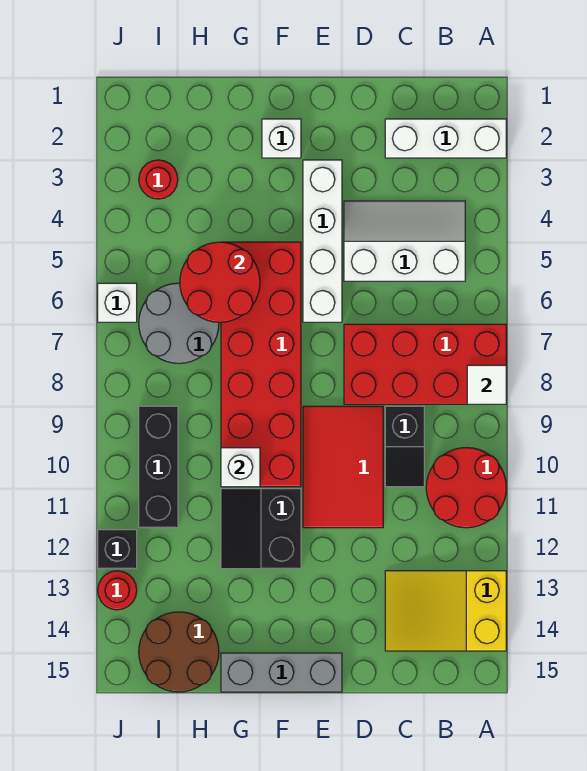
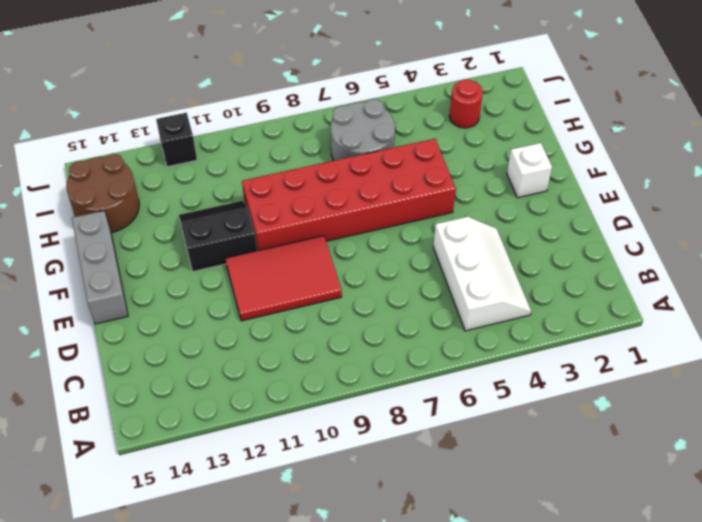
none -> white 1x3 brick [385,119,506,158]
none -> red 2x4 brick [344,324,506,404]
none -> red 2x2 round brick [426,448,506,528]

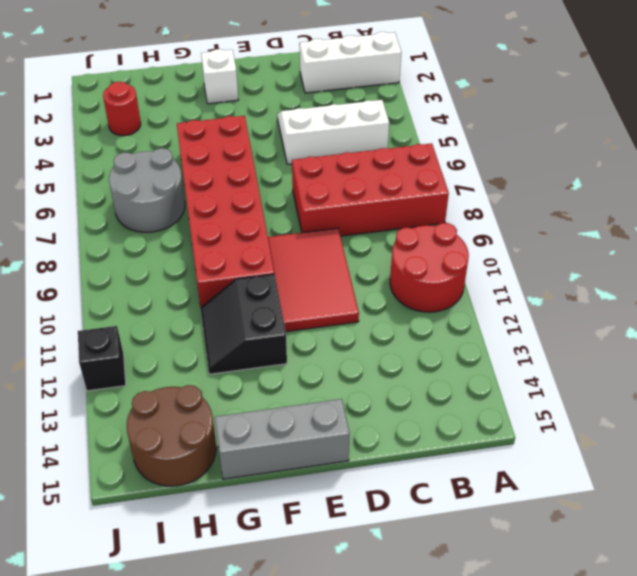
none -> yellow 2x3 slope [385,571,506,651]
none -> black 1x2 slope [385,406,424,487]
none -> white 1x4 brick [303,160,342,322]

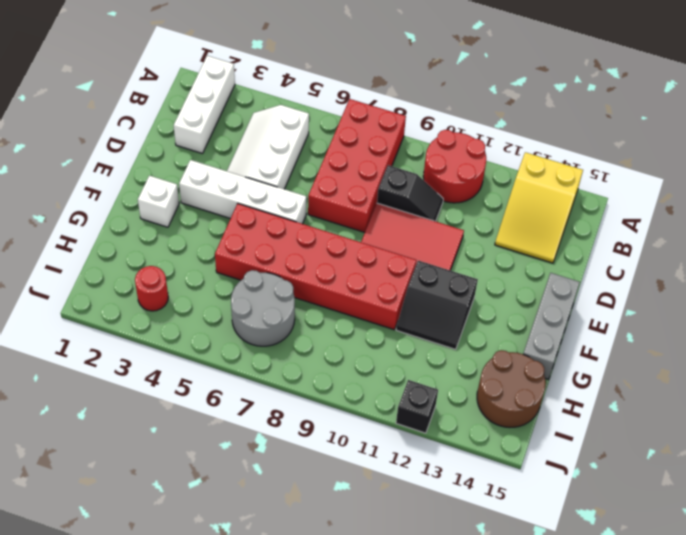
none -> black 1x3 brick [139,406,178,528]
none -> white 1x1 brick [98,283,137,322]
none -> red 1x1 round brick [98,571,137,610]

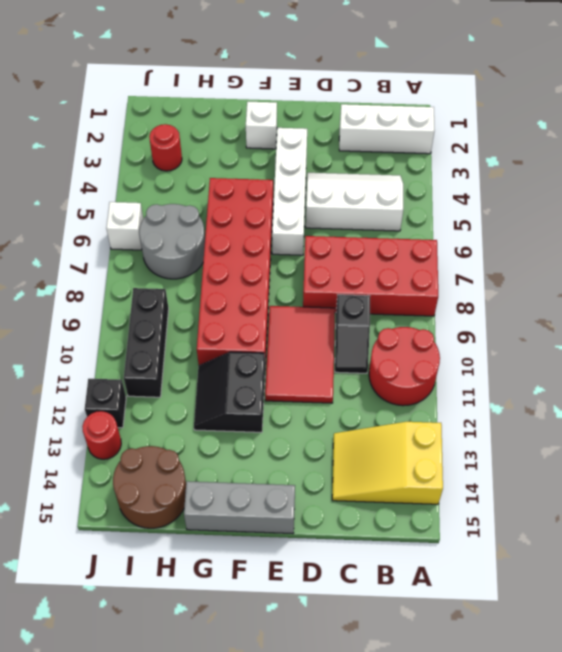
none -> white 1x1 tile [467,365,506,404]
none -> red 2x2 round brick [180,242,260,322]
none -> white 1x1 brick [221,448,260,487]

